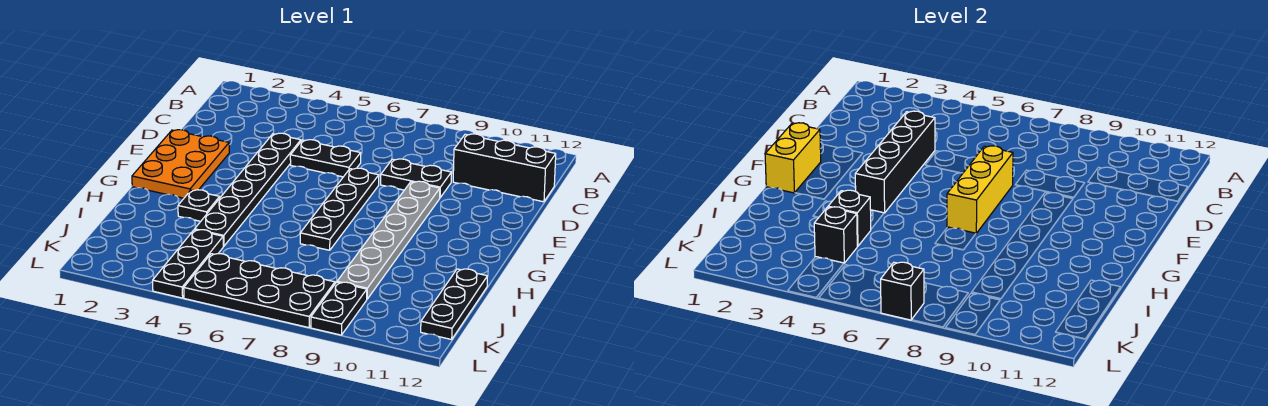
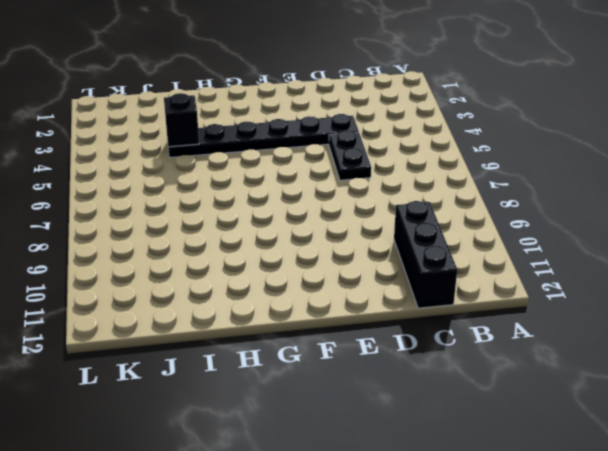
none -> black 1x2 plate [381,159,451,197]
none -> orange 2x3 plate [132,130,229,198]
none -> black 1x4 plate [300,168,379,250]

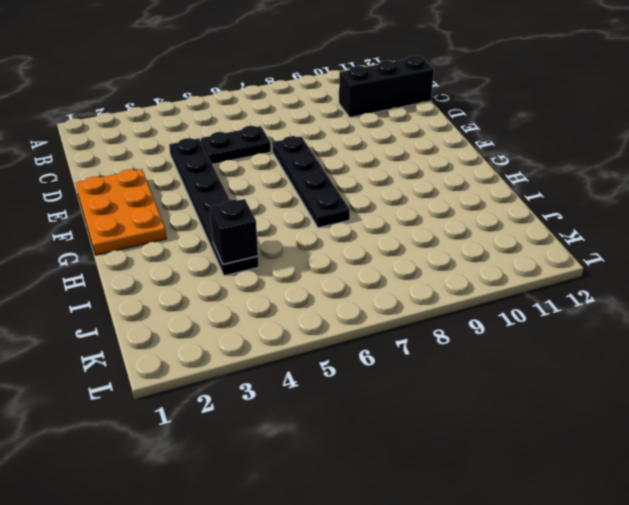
none -> black 1x2 plate [381,159,451,197]
none -> grey 1x6 plate [337,181,440,299]
none -> black 1x1 plate [178,190,220,221]

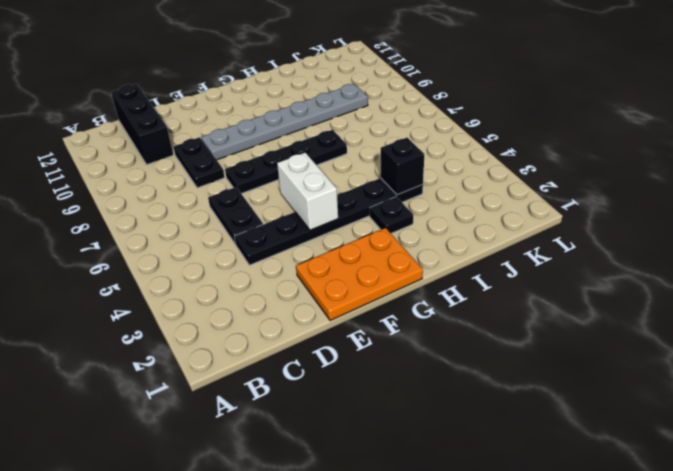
white 1x2 brick [277,153,338,230] -> black 1x4 brick [855,111,935,213]
none -> black 1x3 plate [421,269,487,339]
none -> black 1x3 plate [153,230,223,298]
none -> black 2x4 plate [184,254,335,328]

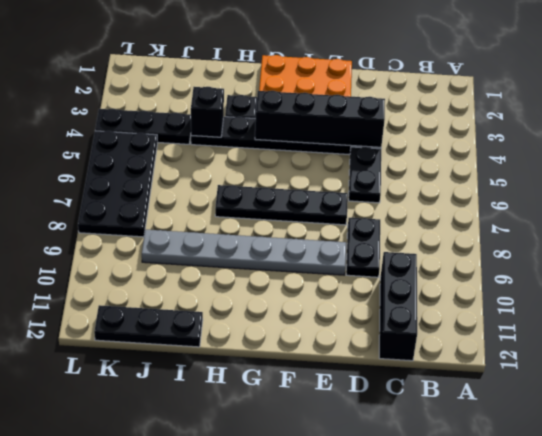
none -> black 1x2 plate [311,282,367,335]
none -> yellow 1x3 brick [947,146,1013,233]
none -> yellow 1x2 brick [765,123,821,193]

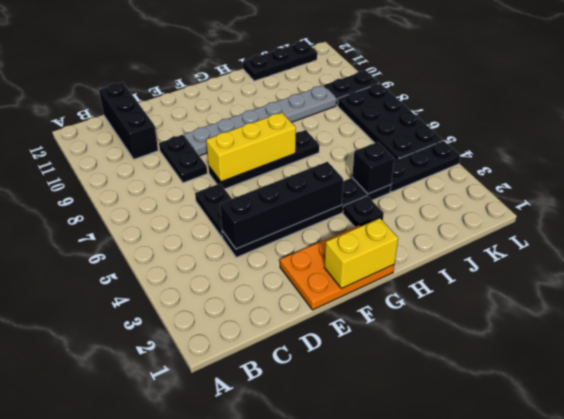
none -> black 1x1 brick [814,207,857,263]
none -> black 1x1 brick [881,262,924,320]

